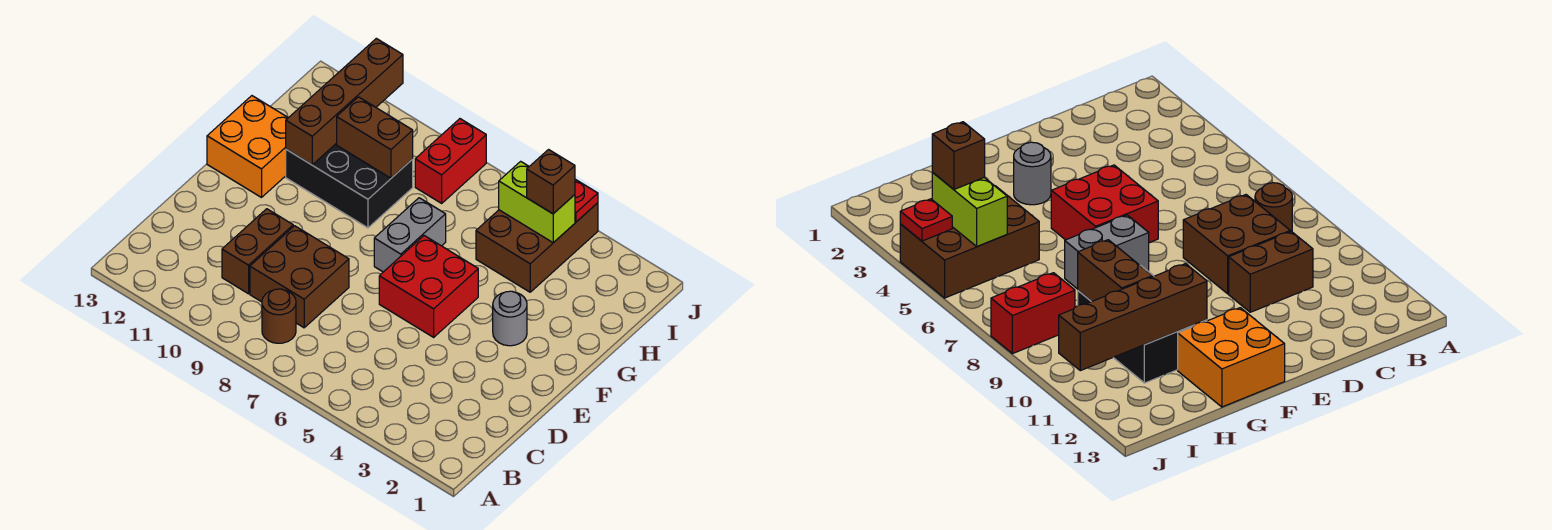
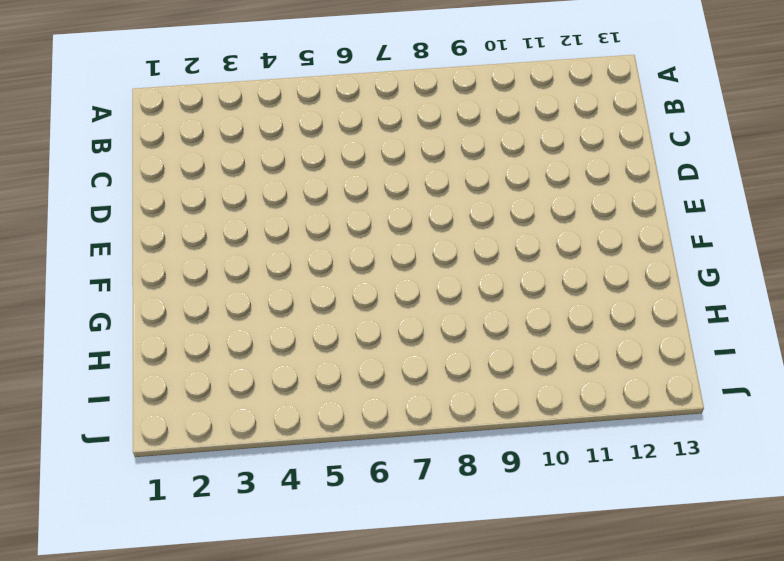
none -> brown 1x1 round brick [262,289,296,343]
none -> brown 2x2 brick [250,226,349,328]
none -> brown 1x2 brick [222,209,293,294]

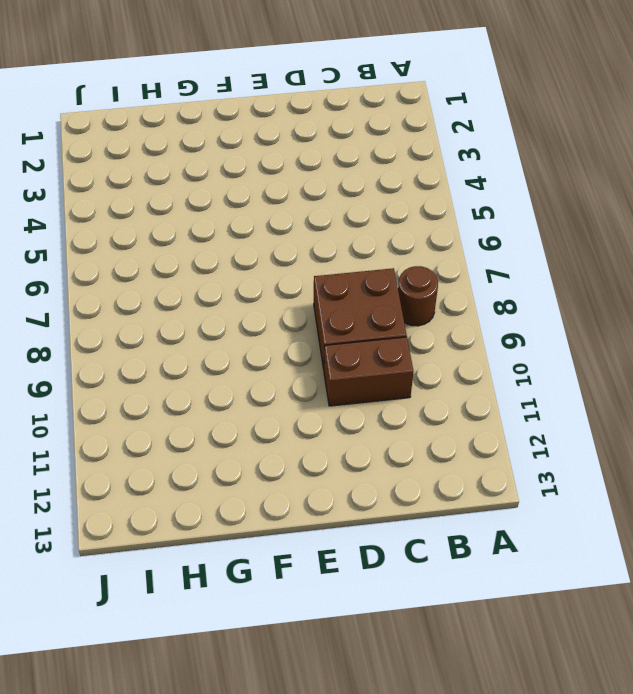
none -> red 2x2 brick [379,236,478,337]
none -> grey 1x1 round brick [493,291,527,346]
none -> grey 1x2 brick [374,198,446,272]

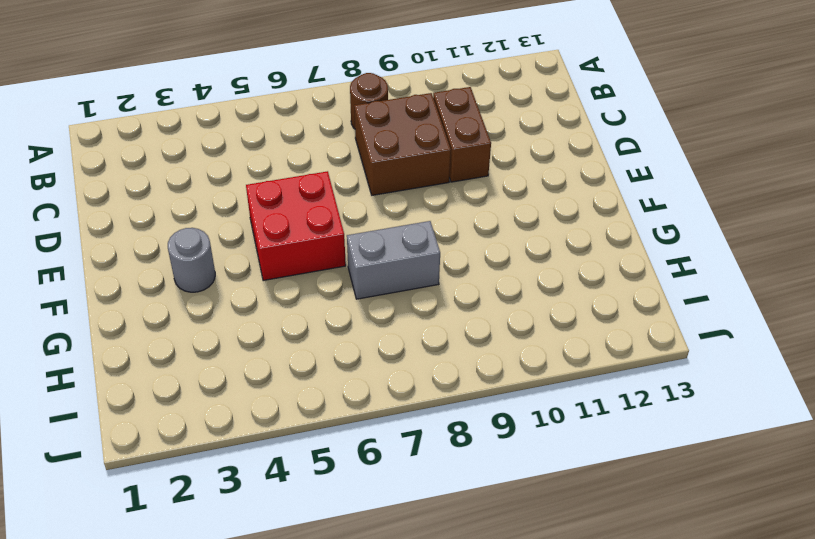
grey 1x2 brick [347,221,440,299] -> grey 1x2 brick turned to [374,198,446,272]
none -> orange 2x2 brick [207,96,288,198]
none -> black 2x3 brick [286,143,413,228]
none -> brown 2x3 brick [476,203,598,292]

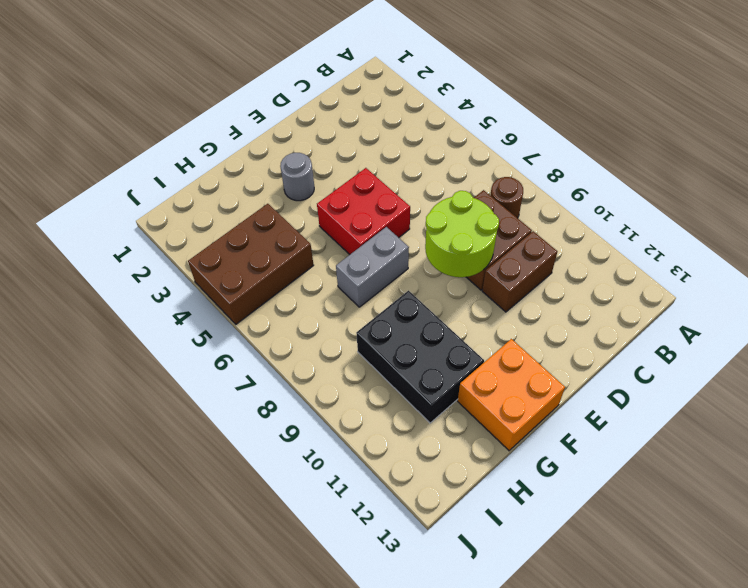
lime 2x2 round brick [425,191,499,277] -> none
none -> red 1x2 brick [415,119,486,203]
none -> brown 1x4 brick [286,38,403,165]
none -> brown 1x2 brick [337,97,413,178]

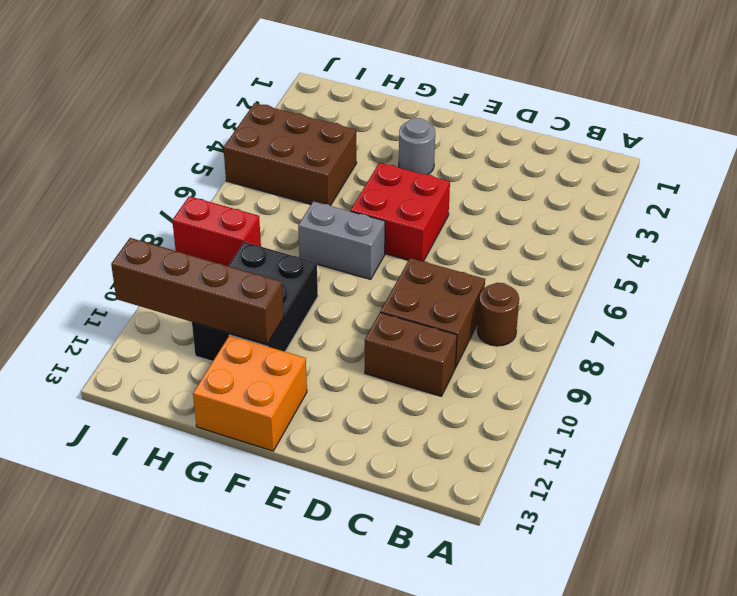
none -> brown 1x2 brick [337,97,413,178]
none -> lime 1x2 brick [499,161,575,243]
none -> red 1x1 plate [575,179,598,222]

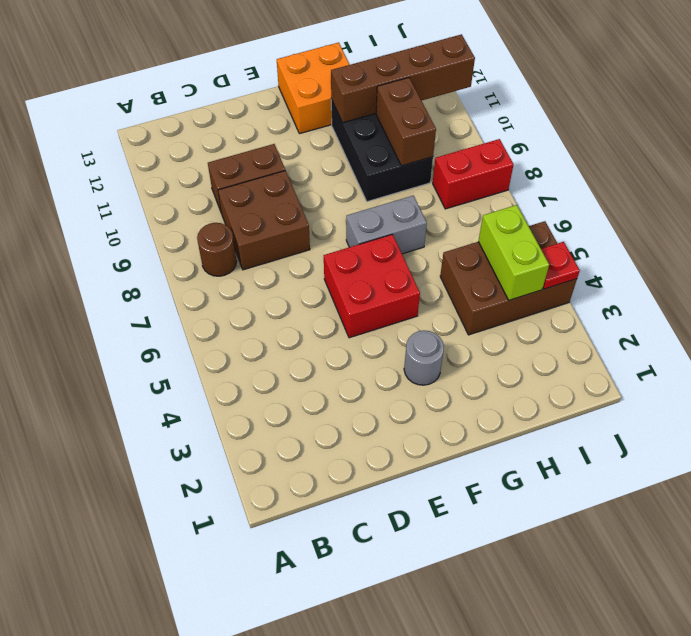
none -> brown 1x1 brick [527,150,575,214]

